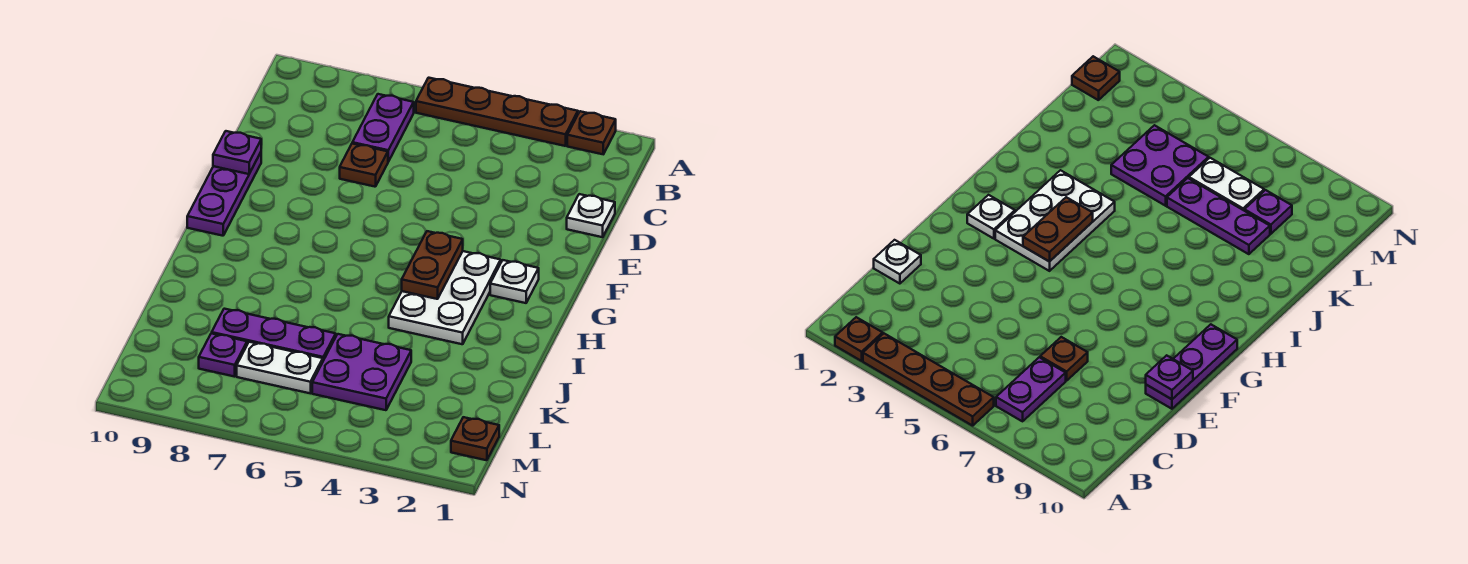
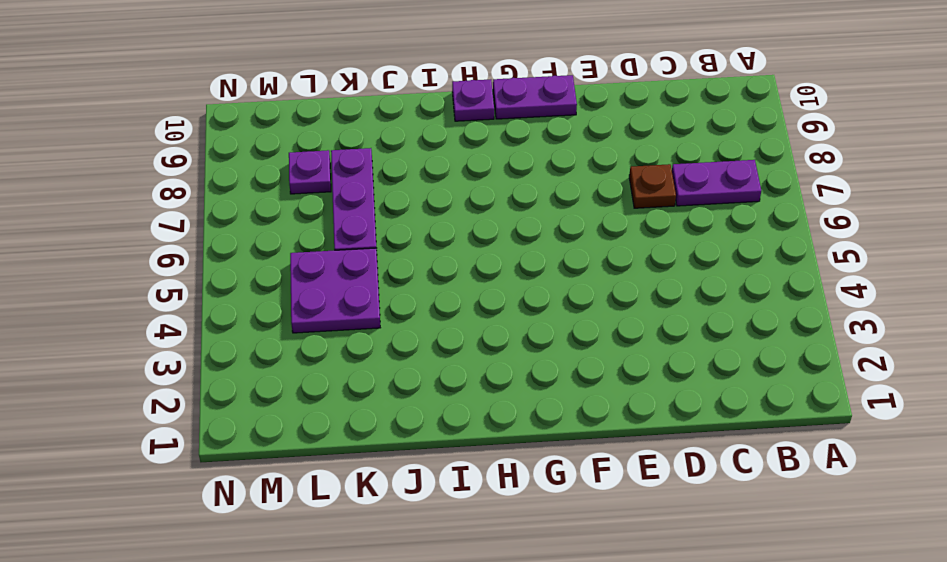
purple 1x2 plate [493,75,577,119] -> purple 1x3 plate [187,152,261,236]
purple 1x1 plate [452,79,494,121] -> purple 1x1 plate moved to [213,131,261,174]
none -> brown 1x1 plate [567,111,616,154]
none -> brown 1x4 plate [416,78,578,146]
none -> white 1x1 plate [567,194,615,237]

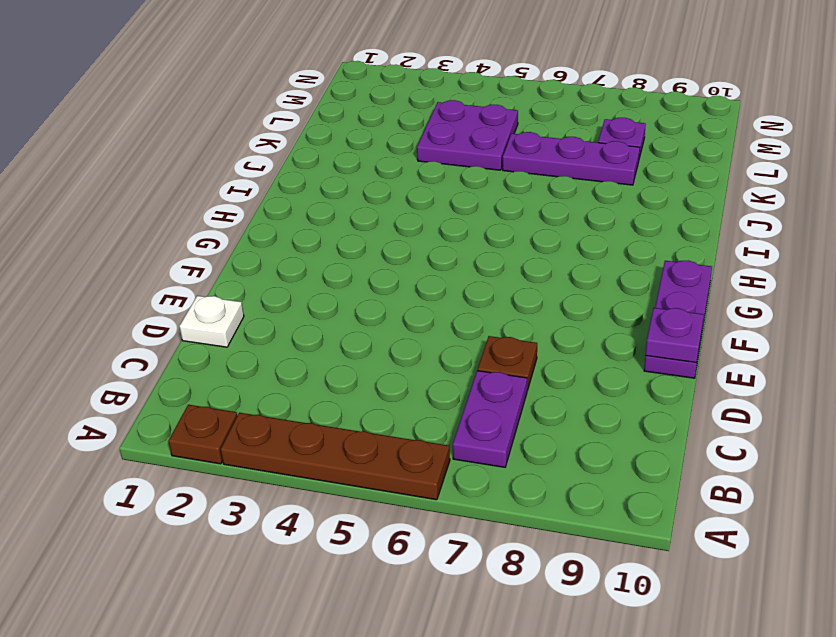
none -> white 1x1 plate [490,260,539,303]
none -> white 2x3 plate [389,251,501,344]
none -> white 1x2 plate [237,342,323,393]

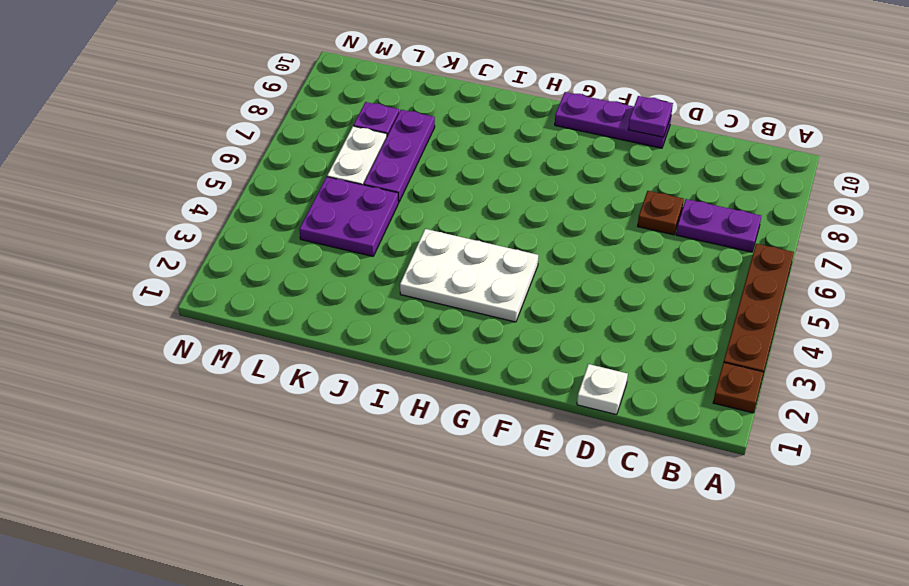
none -> white 1x1 plate [490,260,539,303]
none -> brown 1x1 plate [451,417,499,460]
none -> brown 1x2 plate [402,231,463,299]

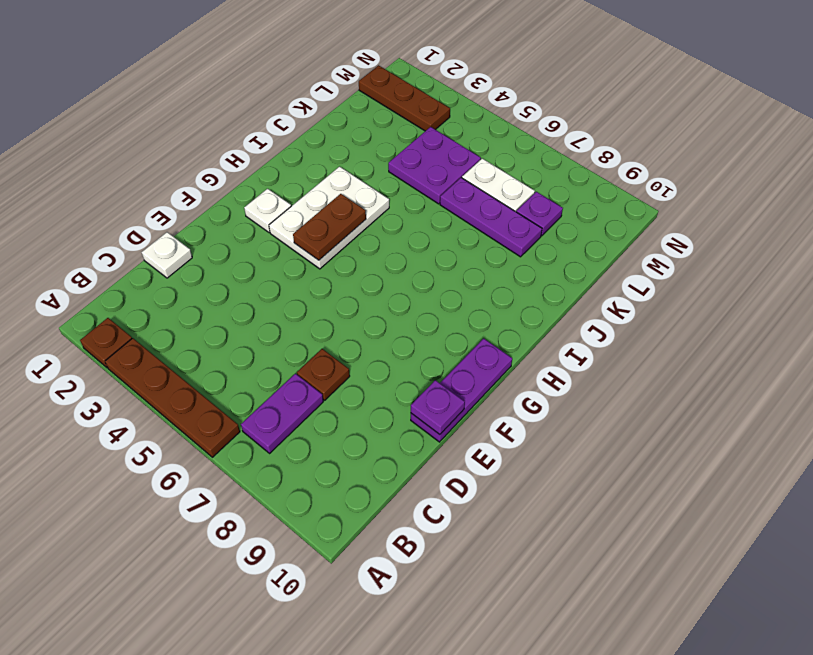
brown 1x3 plate [359,65,450,131] -> brown 1x1 plate [451,417,499,460]

